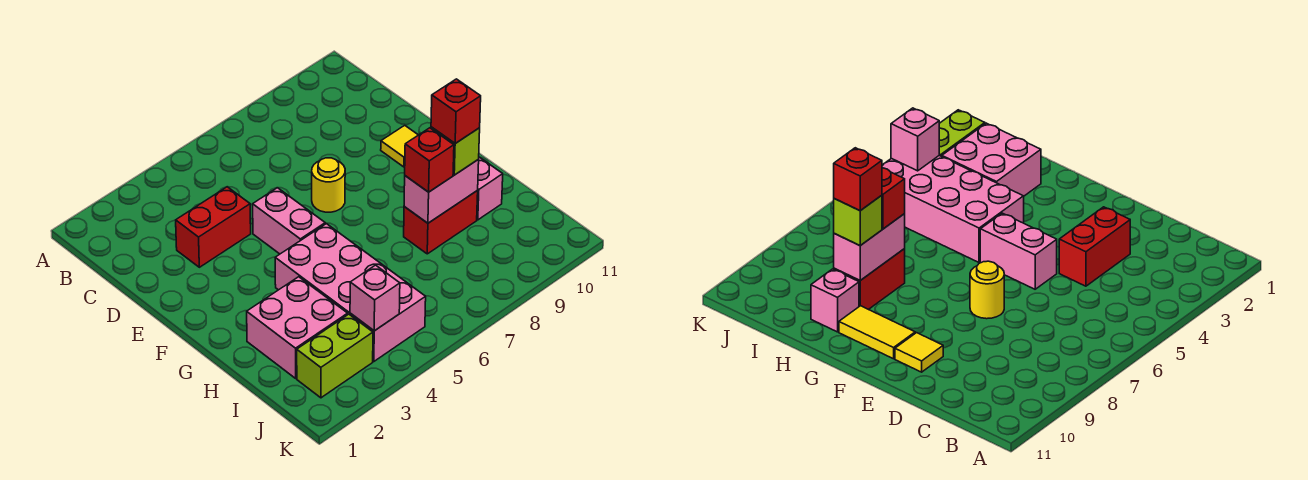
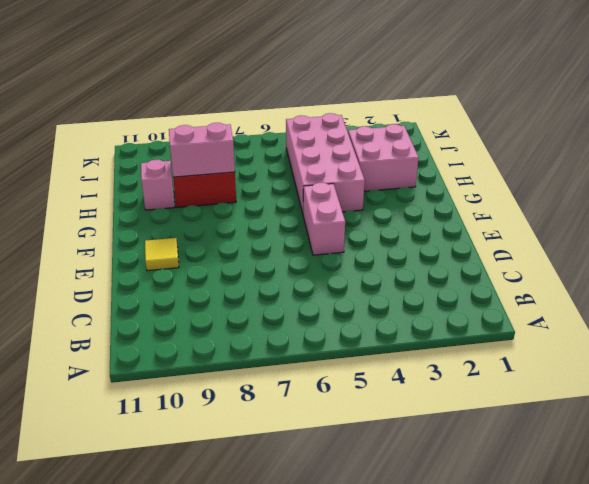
none -> red 1x2 brick [176,187,251,267]
none -> yellow 1x1 round brick [312,158,345,212]
none -> yellow 1x2 tile [839,306,915,359]

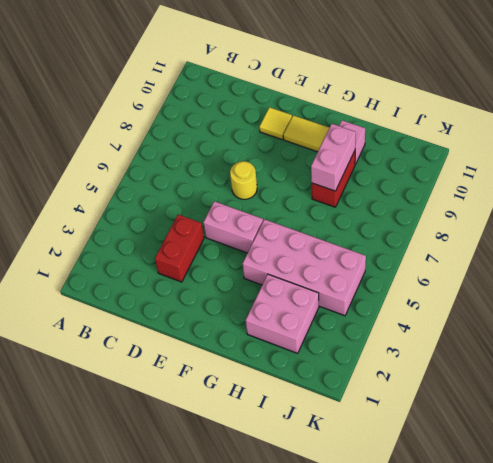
none -> lime 1x2 brick [297,314,373,398]
none -> pink 1x1 brick [350,265,400,331]
none -> red 1x1 brick [405,128,454,192]

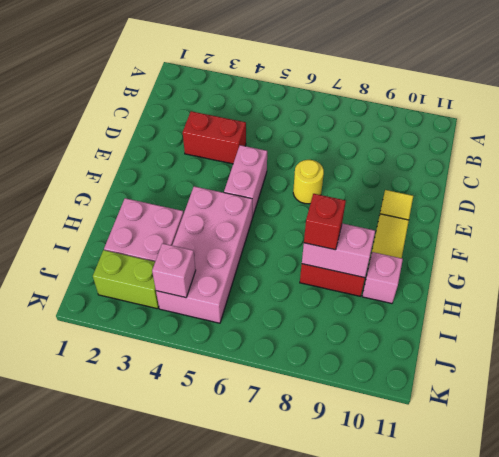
none -> lime 1x1 brick [431,127,480,175]
none -> red 1x1 brick [431,79,481,143]

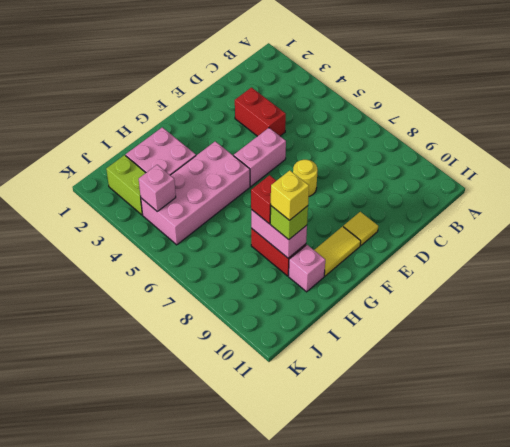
yellow 1x1 brick [271,170,309,220] -> red 1x1 brick [431,79,481,143]

